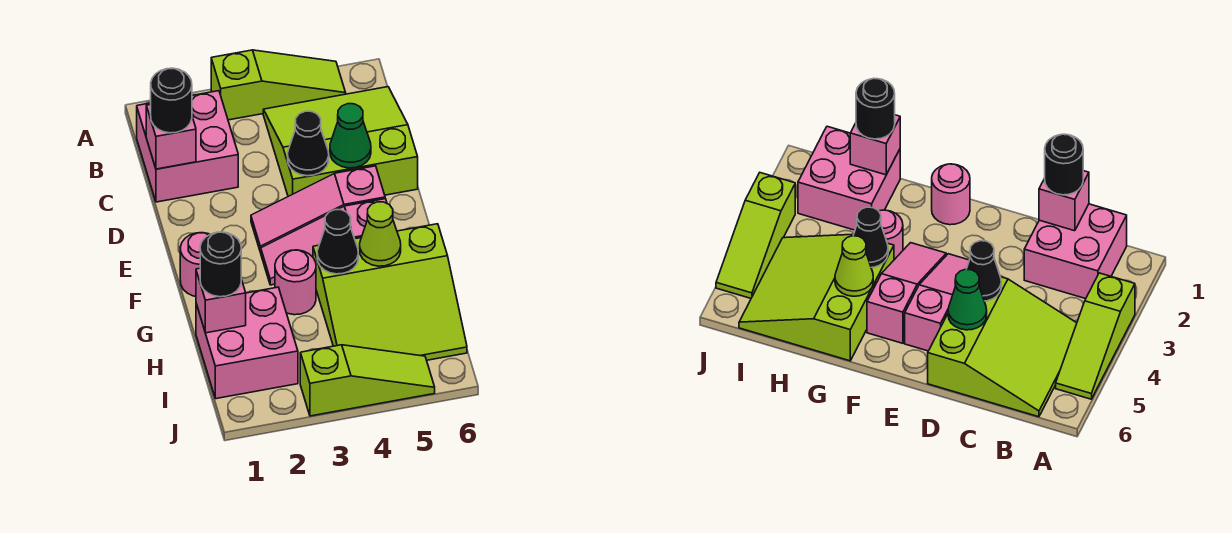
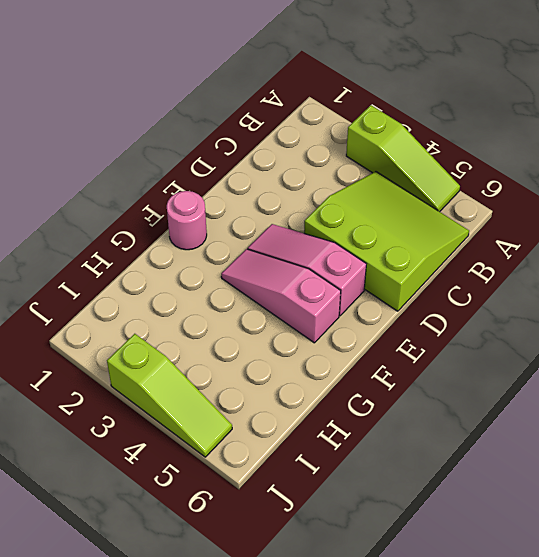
none -> pink 2x2 brick [137,91,238,202]
none -> pink 1x1 round brick [275,250,316,315]
none -> lime 3x3 slope [313,224,467,360]

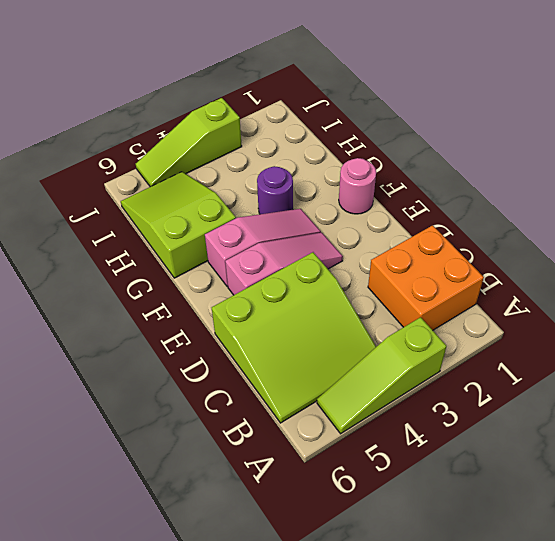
orange 2x2 brick [368,225,484,330] -> pink 2x2 brick [137,91,238,202]
purple 1x1 round brick [257,166,293,214] -> pink 1x1 round brick [275,250,316,315]
lime 2x3 slope [121,172,236,278] -> lime 3x3 slope [313,224,467,360]
none -> pink 2x2 brick [196,287,298,399]
none -> pink 1x1 brick [146,105,196,169]
none -> black 1x1 cone [288,111,329,176]

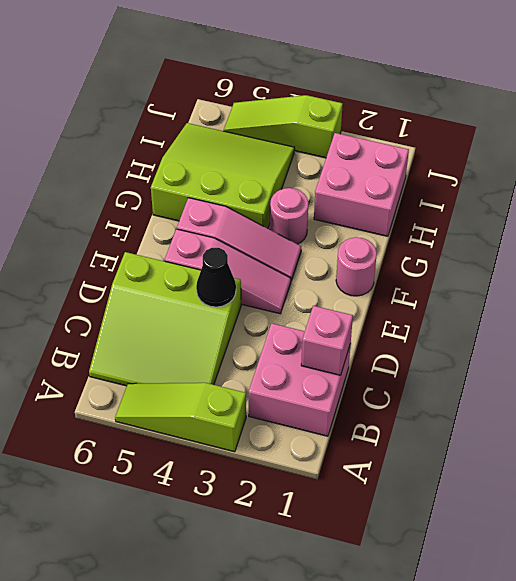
none -> green 1x1 cone [330,104,371,168]
none -> black 1x1 cone [317,210,358,274]
none -> lime 1x1 cone [360,202,401,266]

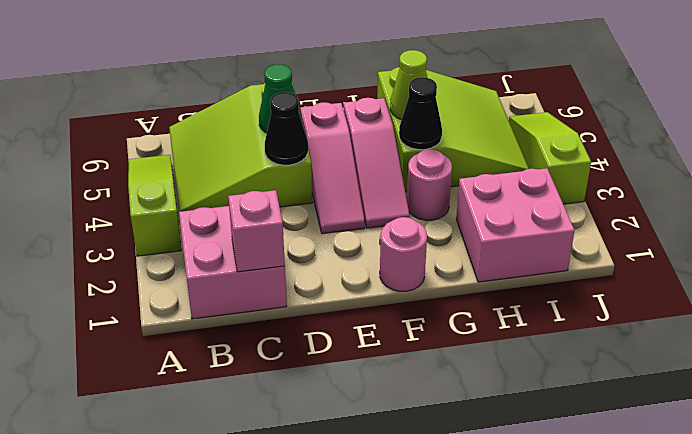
none -> pink 1x1 brick [196,268,246,333]
none -> black 1x1 round brick [151,68,192,133]
none -> black 1x1 round brick [200,232,241,297]

